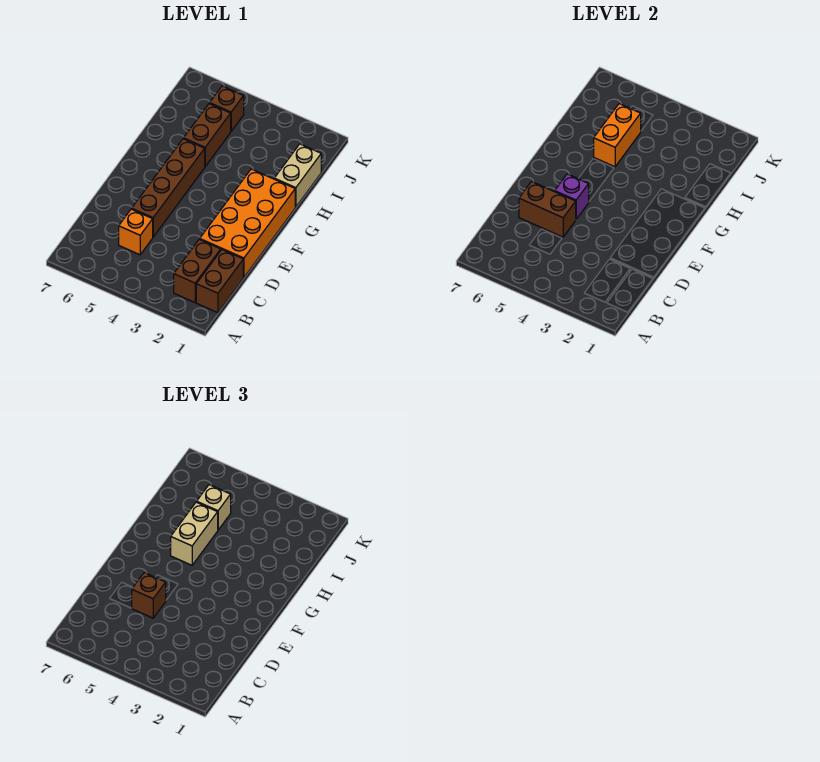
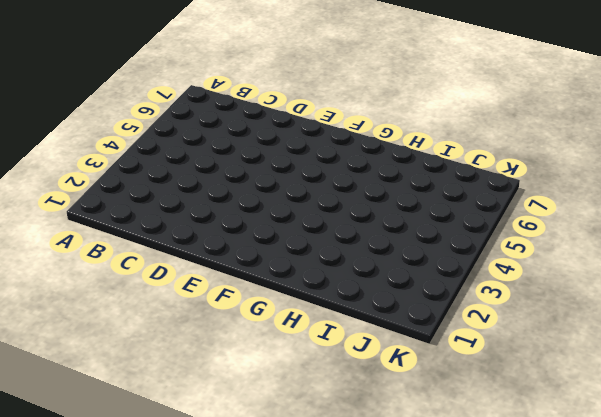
none -> brown 1x2 brick [196,250,243,313]
none -> brown 1x2 brick [174,239,221,302]
none -> orange 1x1 brick [119,209,153,255]

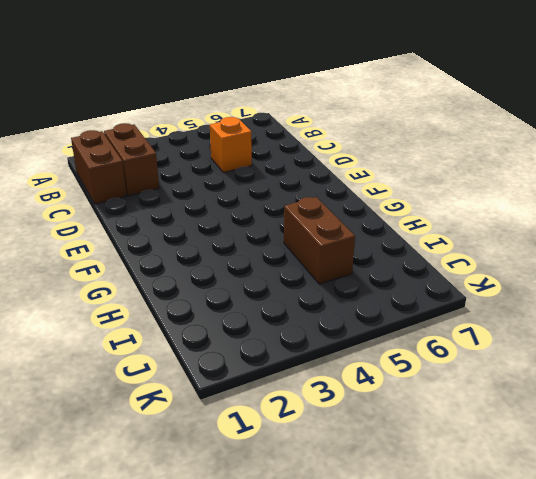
none -> orange 2x4 brick [200,169,295,278]
none -> brown 1x4 brick [132,139,205,237]
none -> tan 1x2 brick [274,144,321,207]

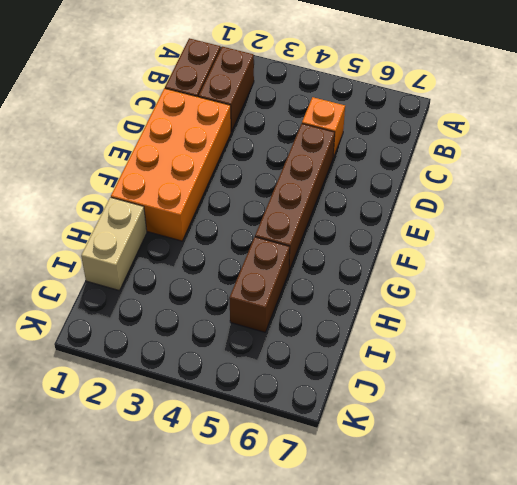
none -> brown 1x1 brick [210,86,244,131]
none -> brown 1x2 brick [519,182,576,237]
none -> purple 1x1 brick [555,174,589,219]

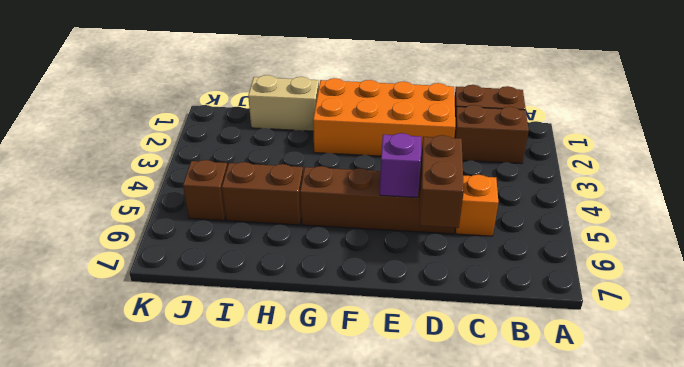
none -> orange 1x2 brick [594,104,641,167]
none -> brown 1x1 brick [132,573,166,618]
none -> tan 1x2 brick [171,502,218,565]

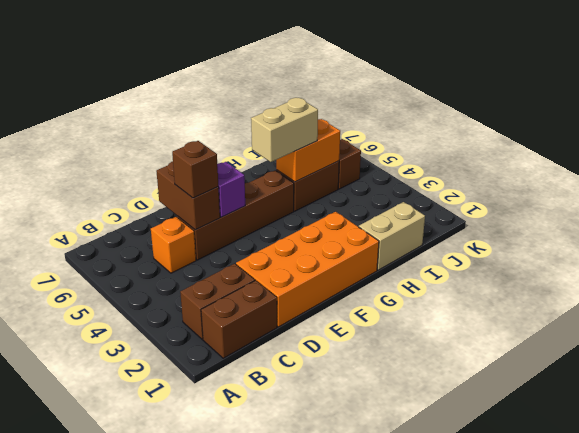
none -> tan 1x1 brick [197,485,231,530]

